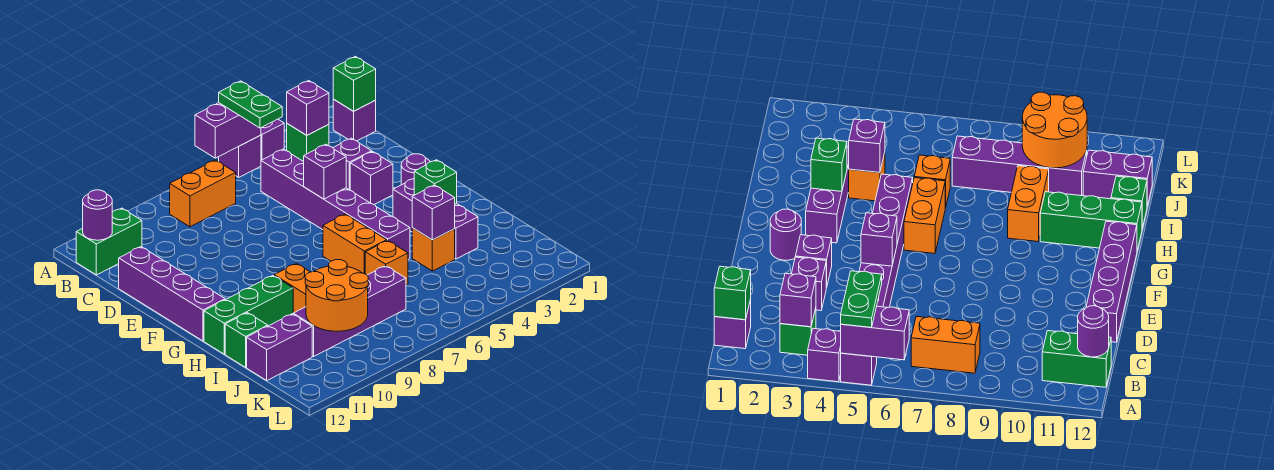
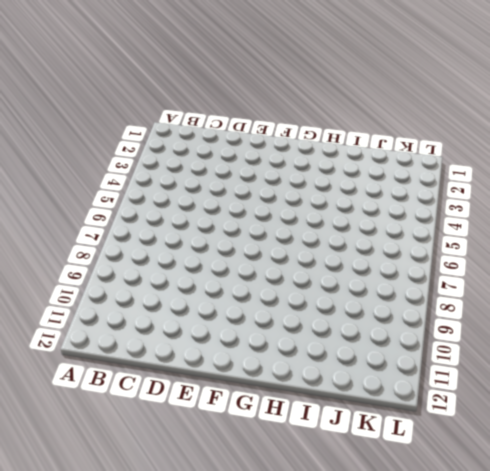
none -> purple 1x1 brick [261,119,284,160]
none -> purple 1x1 brick [219,135,261,177]
none -> purple 1x1 brick [333,99,376,141]

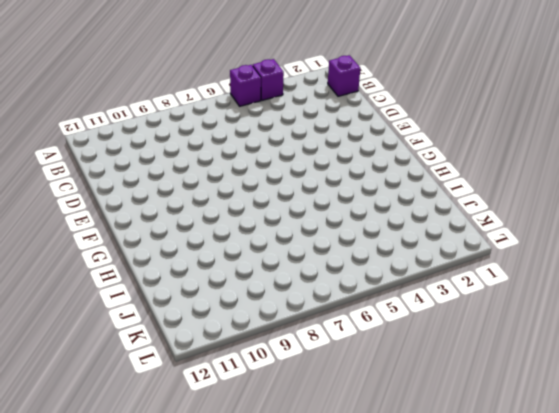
none -> green 1x1 brick [287,124,329,162]
none -> orange 1x2 brick [170,160,236,227]
none -> green 1x2 brick [76,208,142,275]

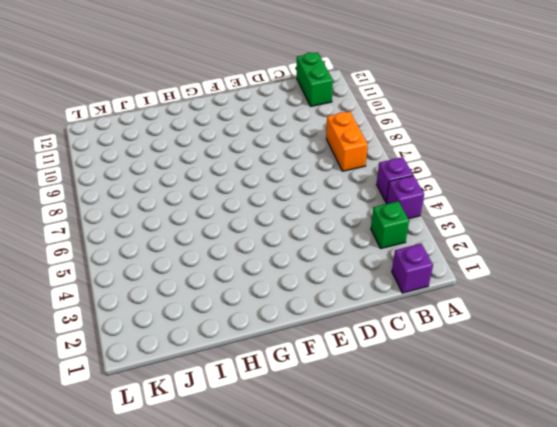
none -> purple 1x6 brick [261,149,410,259]
none -> purple 1x1 brick [333,138,372,190]
none -> purple 1x4 brick [119,247,225,341]

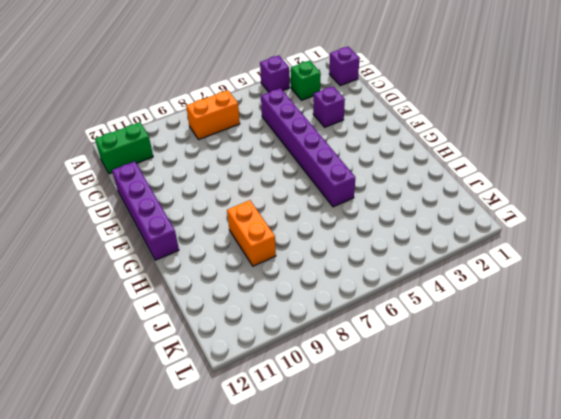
none -> purple 1x1 brick [219,135,261,177]
none -> purple 1x1 brick [350,152,393,205]
none -> purple 1x1 round brick [401,154,430,185]

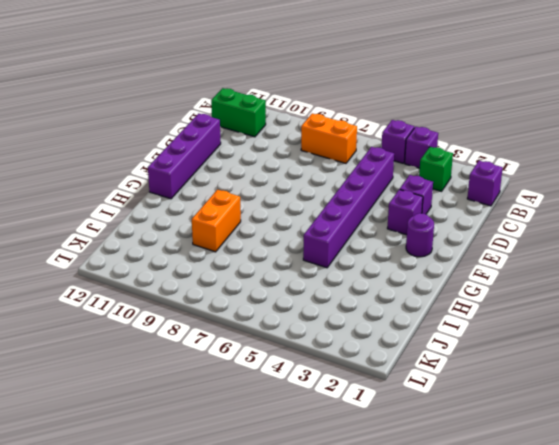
none -> purple 1x3 brick [393,179,478,259]
none -> orange 1x2 brick [323,214,387,274]
none -> green 1x3 brick [204,276,293,354]

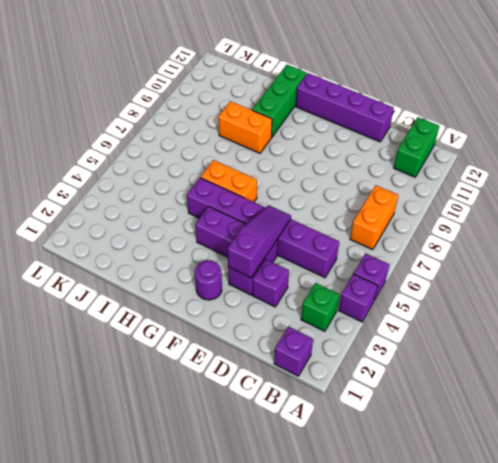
purple 1x3 slope [227,205,291,278] -> purple 1x1 brick [304,144,346,199]
purple 1x3 brick [195,206,278,262] -> purple 1x3 brick moved to [393,179,478,259]
none -> orange 1x1 brick [412,228,455,271]
none -> orange 1x1 brick [365,240,408,285]
none -> green 1x1 brick [225,313,268,367]

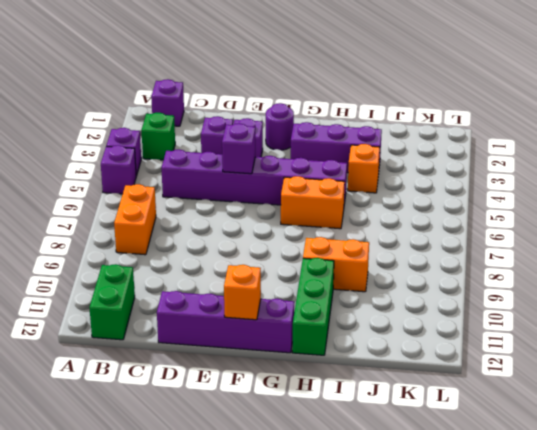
orange 1x1 brick [224,265,261,320] -> orange 1x1 brick moved to [365,240,408,285]
none -> green 1x1 brick [225,313,268,367]
none -> purple 1x4 brick [293,266,406,356]
none -> purple 1x2 brick [247,314,312,380]

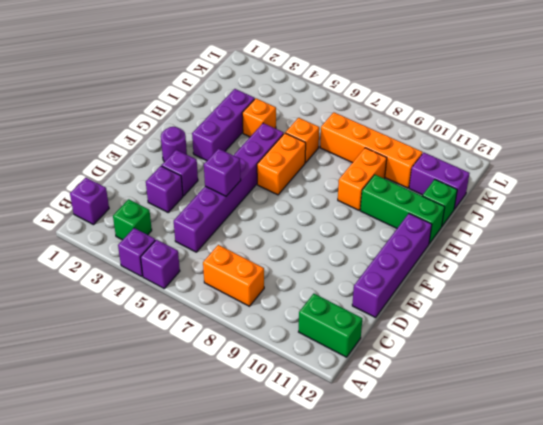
orange 1x4 brick [320,112,423,188] -> purple 1x4 brick [293,266,406,356]
none -> purple 1x2 brick [195,103,261,158]
none -> green 1x1 brick [333,57,376,111]
none -> purple 1x1 brick [287,81,329,135]

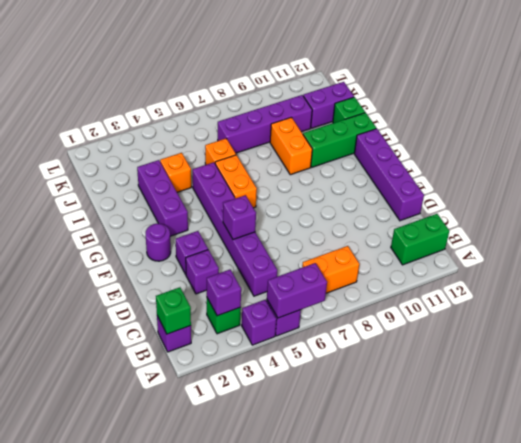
none -> purple 1x1 round brick [83,190,112,240]
none -> green 1x1 brick [414,160,457,204]
none -> purple 1x1 brick [412,185,455,240]

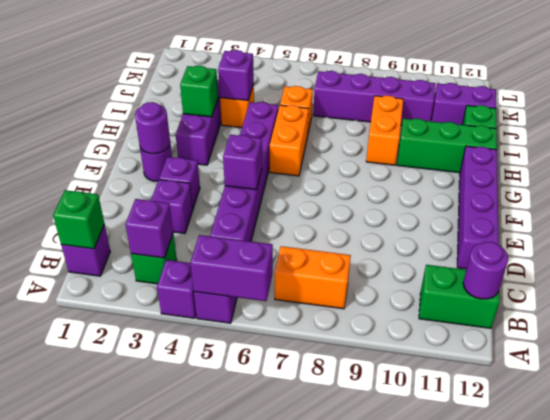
purple 1x1 round brick [135,102,170,154] -> none
none -> orange 2x2 round brick [305,260,368,331]
none -> green 1x2 plate [219,81,282,128]

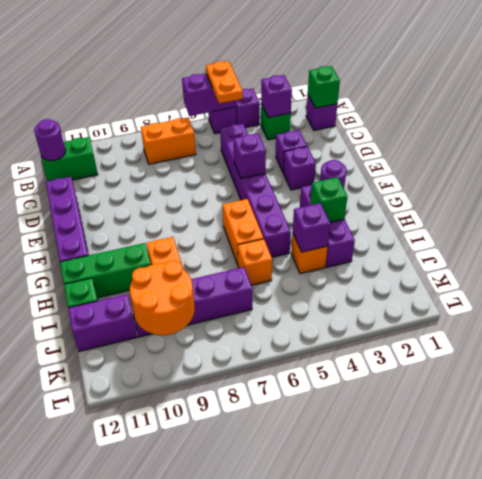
orange 1x2 plate [206,61,243,103] -> green 1x2 plate [219,81,282,128]

